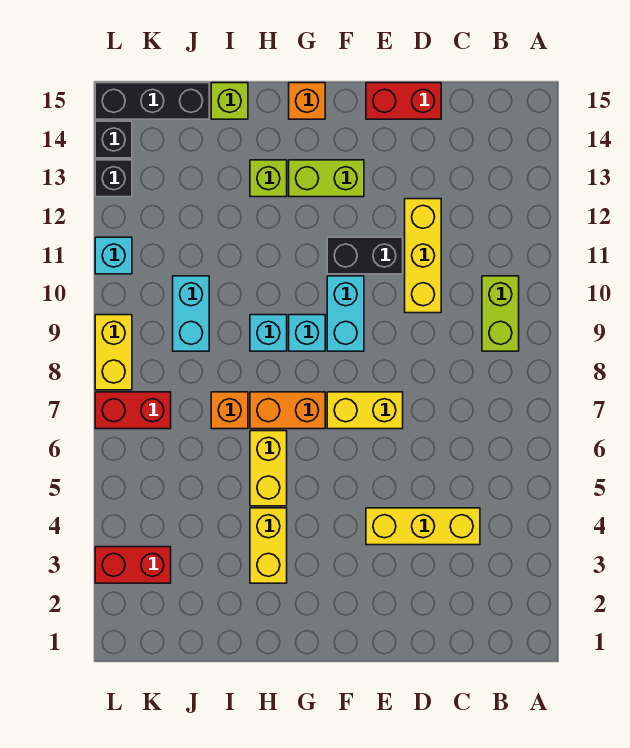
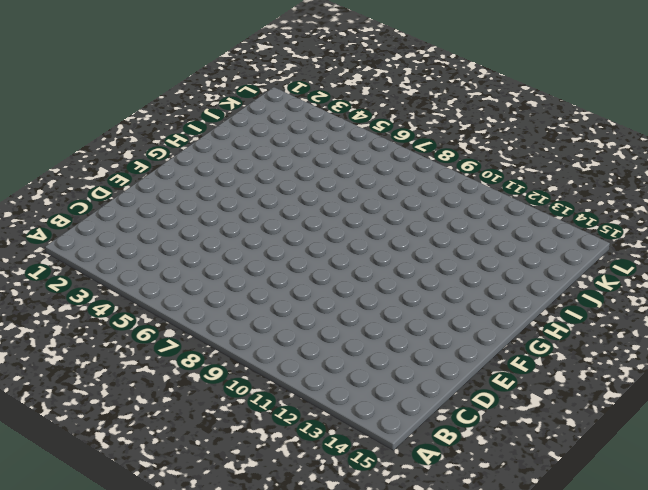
none -> lime 1x2 brick [482,276,519,351]
none -> yellow 1x3 brick [366,508,480,545]
none -> yellow 1x3 brick [405,199,441,313]

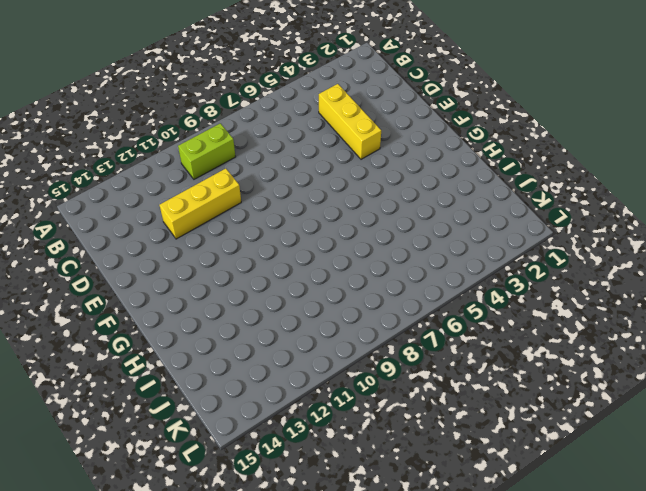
none -> red 1x2 brick [366,83,441,119]
none -> yellow 1x2 brick [327,392,403,429]
none -> black 1x2 brick [327,237,403,274]

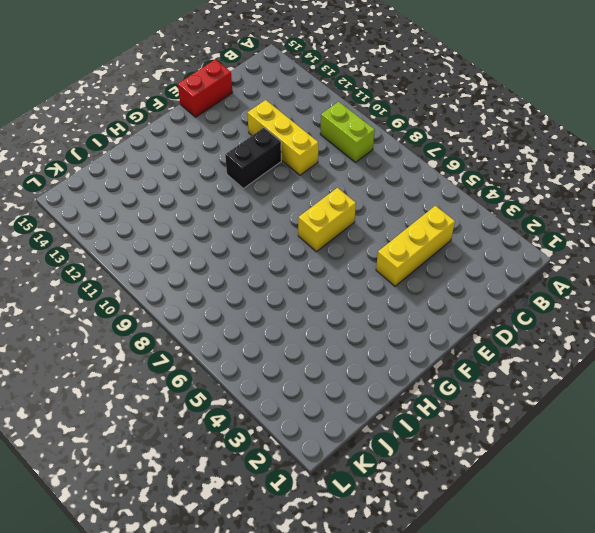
none -> cyan 1x2 brick [327,276,364,351]
none -> lime 1x2 brick [289,160,364,197]
none -> orange 1x2 brick [250,392,325,429]

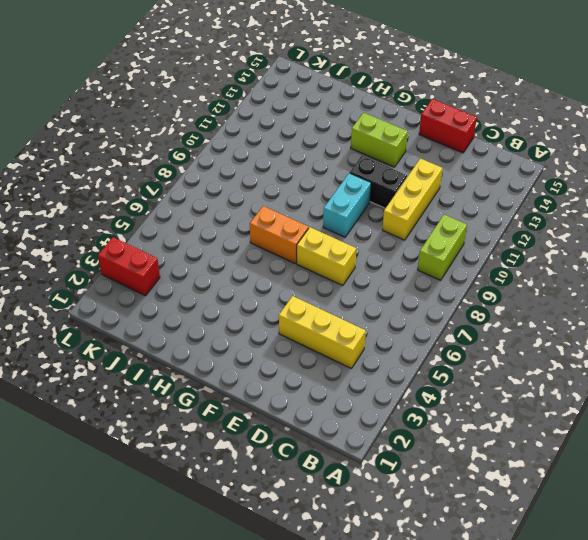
none -> cyan 1x1 brick [289,315,325,351]
none -> orange 1x1 brick [289,83,325,119]
none -> yellow 1x2 brick [250,508,287,583]

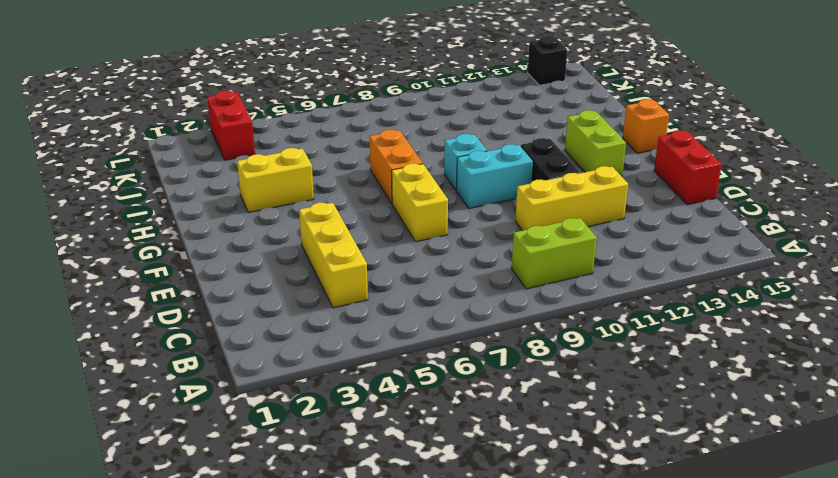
none -> yellow 1x2 brick [250,431,287,506]
none -> cyan 1x1 brick [250,315,287,351]
none -> lime 1x1 brick [250,160,287,197]

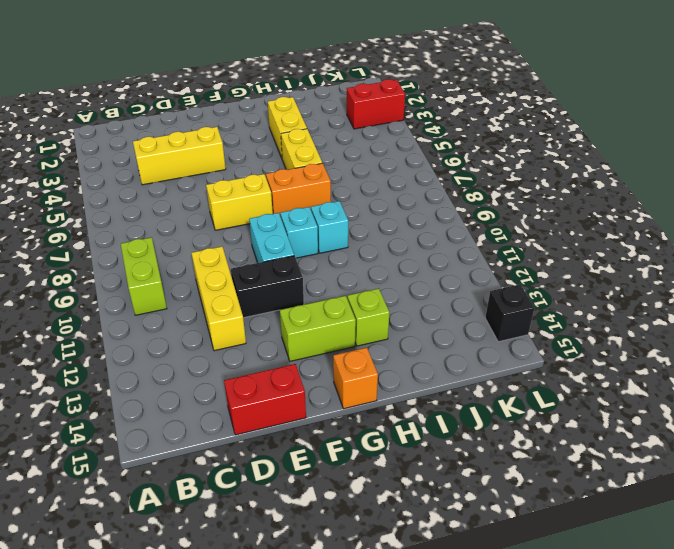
none -> orange 1x1 brick [211,392,248,429]
none -> lime 1x1 brick [211,83,248,119]
none -> cyan 1x2 brick [173,276,209,351]

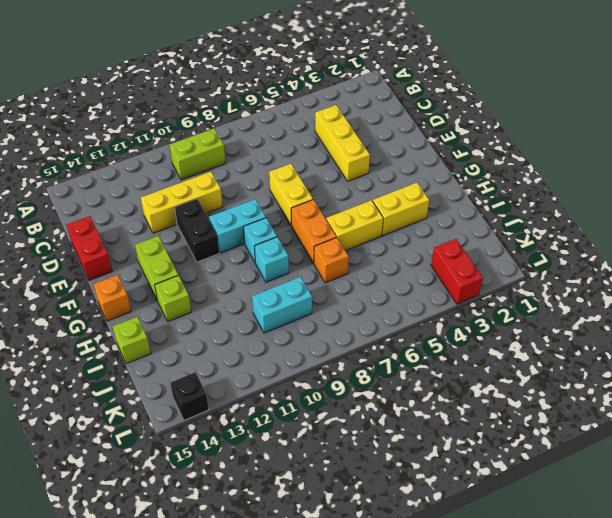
none -> black 1x3 brick [95,83,209,119]
none -> red 1x2 brick [95,392,171,429]
none -> yellow 1x2 brick [95,315,132,390]

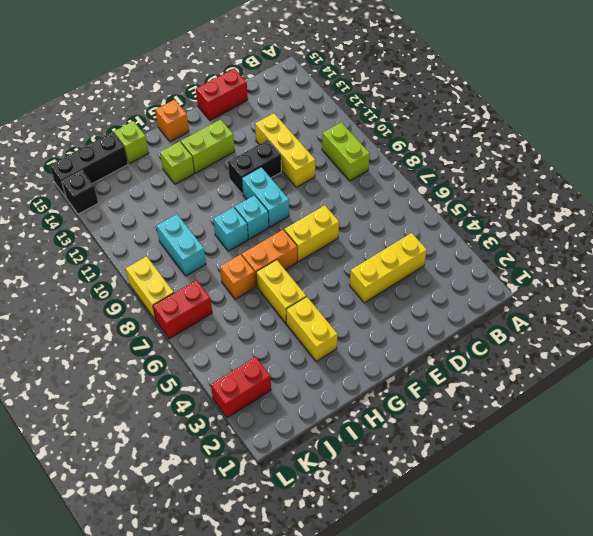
none -> cyan 1x1 brick [95,237,132,274]
none -> black 1x1 brick [95,160,132,197]

